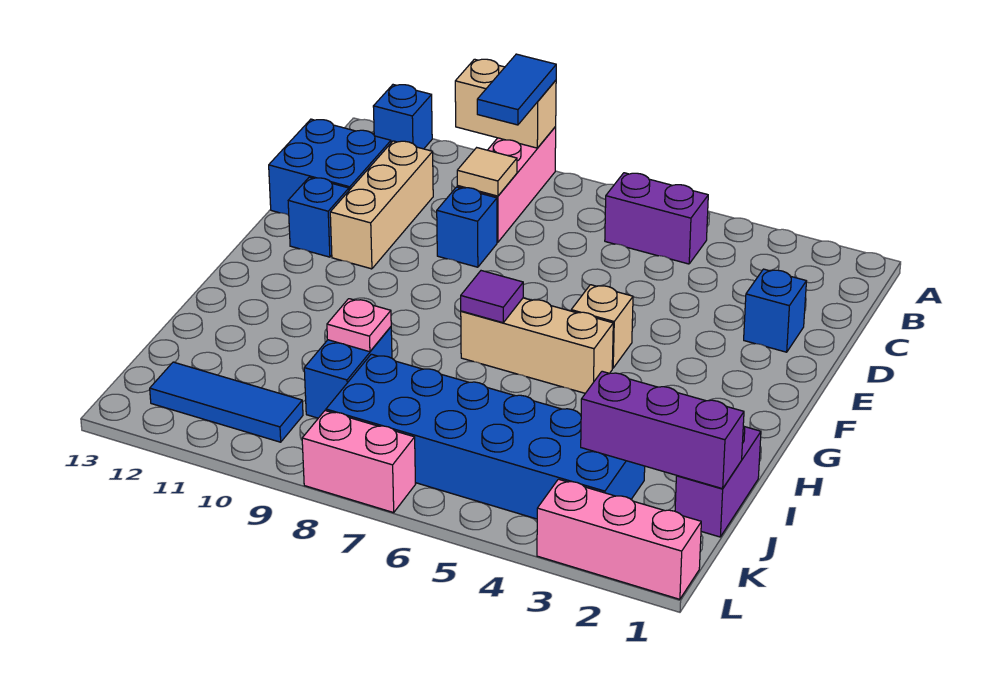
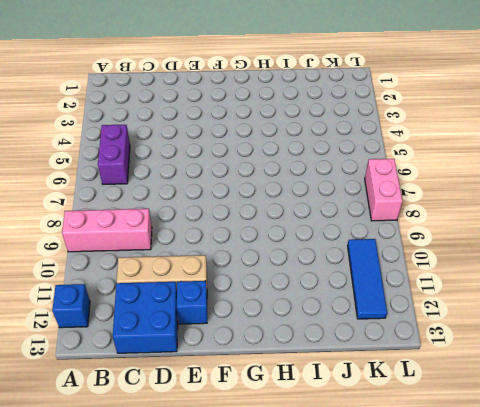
none -> blue 1x1 brick [744,269,806,352]
none -> blue 1x1 brick [437,187,497,267]
none -> tan 1x1 brick [571,285,633,368]

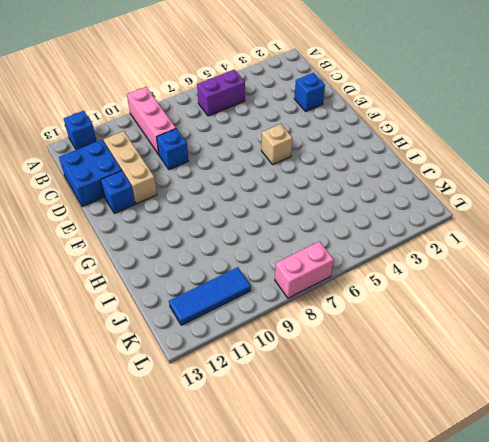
none -> tan 1x3 brick [461,298,613,393]
none -> purple 1x2 brick [675,426,761,537]
none -> blue 1x2 brick [304,327,392,418]

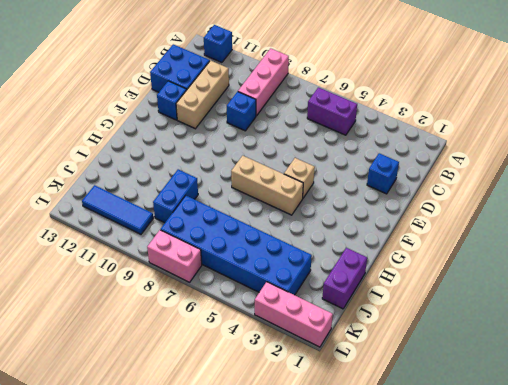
none -> tan 1x2 brick [455,59,556,148]
none -> tan 1x1 tile [457,148,517,196]
none -> purple 1x1 tile [461,271,523,323]

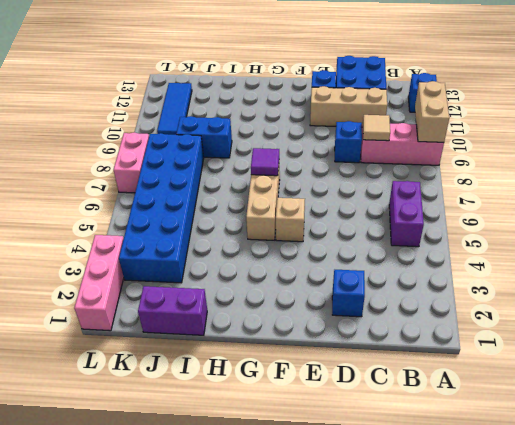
none -> pink 1x1 plate [327,299,391,352]
none -> purple 1x3 brick [581,371,744,489]
none -> blue 1x2 tile [477,54,556,125]

